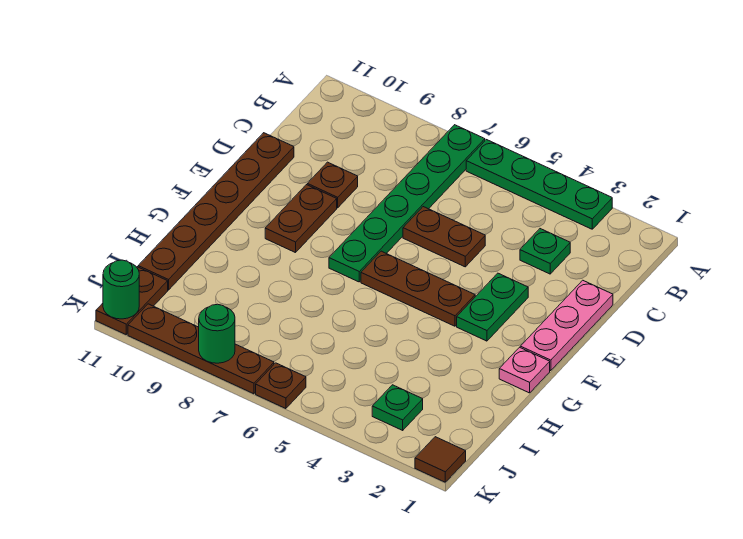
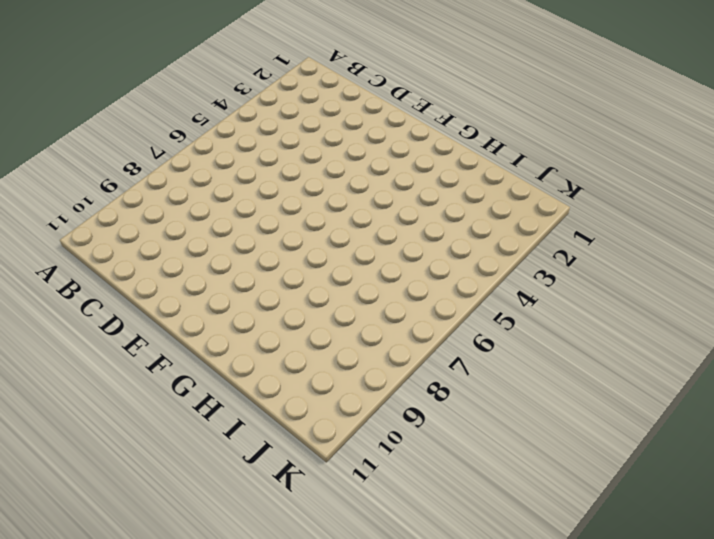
none -> green 1x4 plate [466,140,612,229]
none -> green 1x6 plate [329,125,485,282]
none -> green 1x1 plate [520,229,570,274]

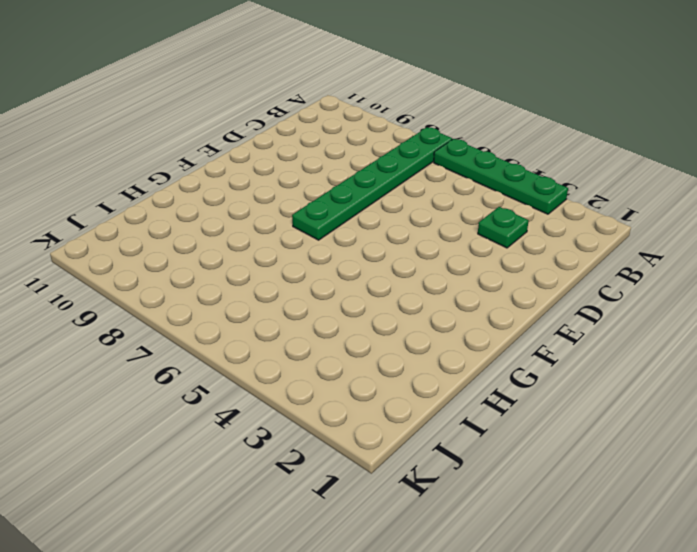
none -> pink 1x3 plate [520,280,613,371]
none -> brown 1x2 plate [403,207,485,267]
none -> brown 1x1 plate [307,162,358,208]

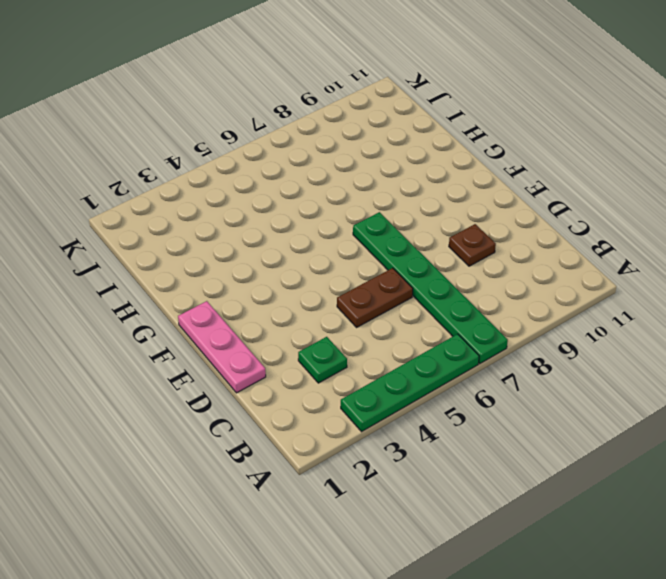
none -> brown 1x6 plate [138,133,294,290]
none -> green 1x2 plate [457,273,528,341]
none -> brown 1x2 plate [265,185,337,253]

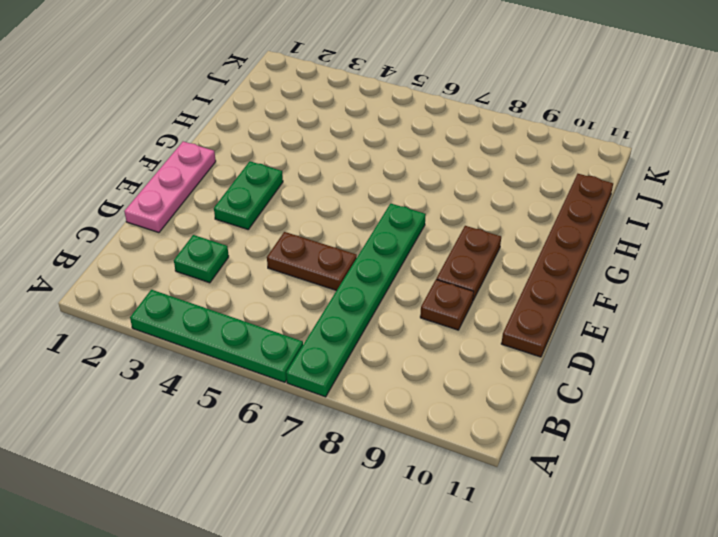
none -> brown 1x3 plate [361,251,475,326]
none -> pink 1x1 plate [499,347,550,393]
none -> green 1x1 plate [372,385,423,430]

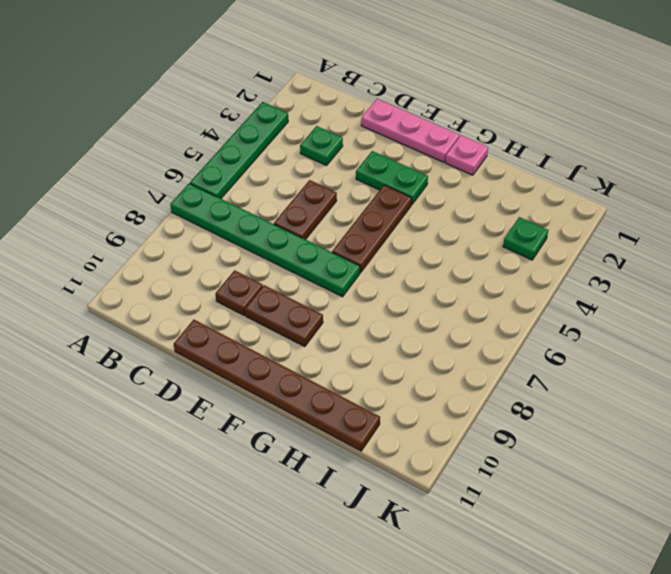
none -> brown 1x2 plate [96,267,168,334]
none -> brown 1x1 tile [415,437,466,482]
none -> brown 1x1 plate [256,363,306,409]

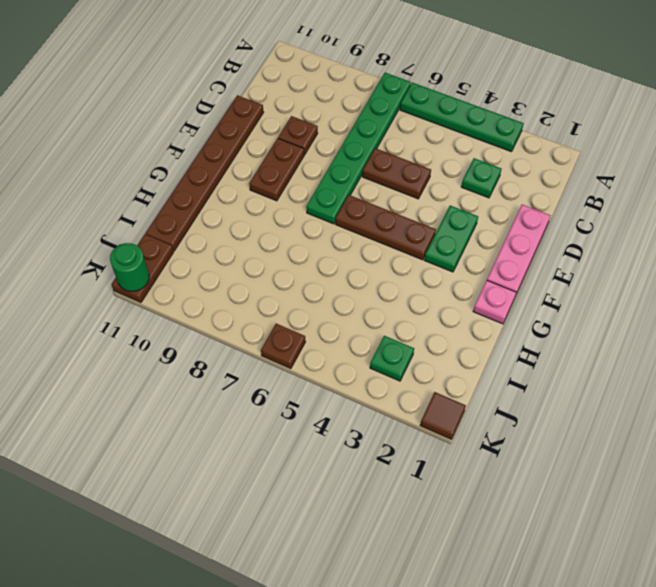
none -> brown 1x4 plate [128,304,274,394]
none -> green 1x1 round brick [199,304,235,363]

